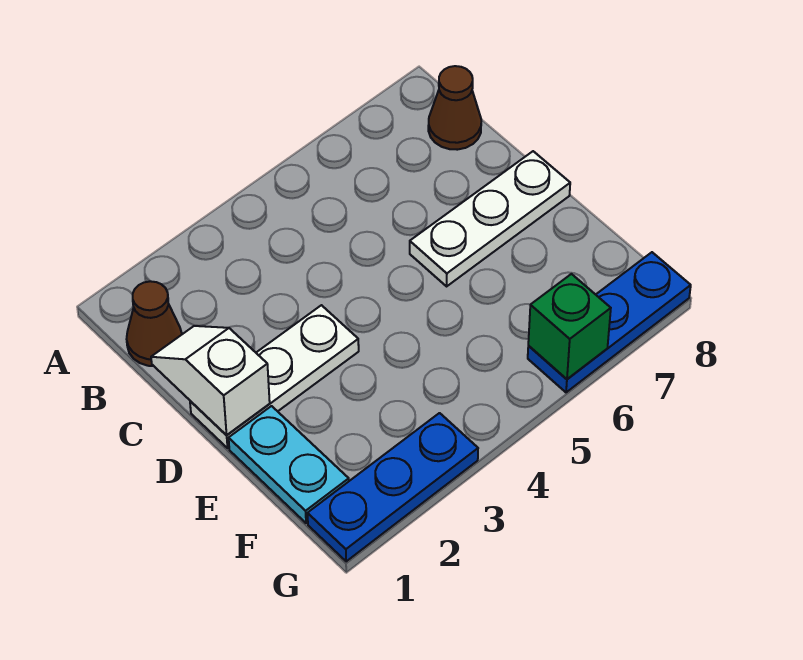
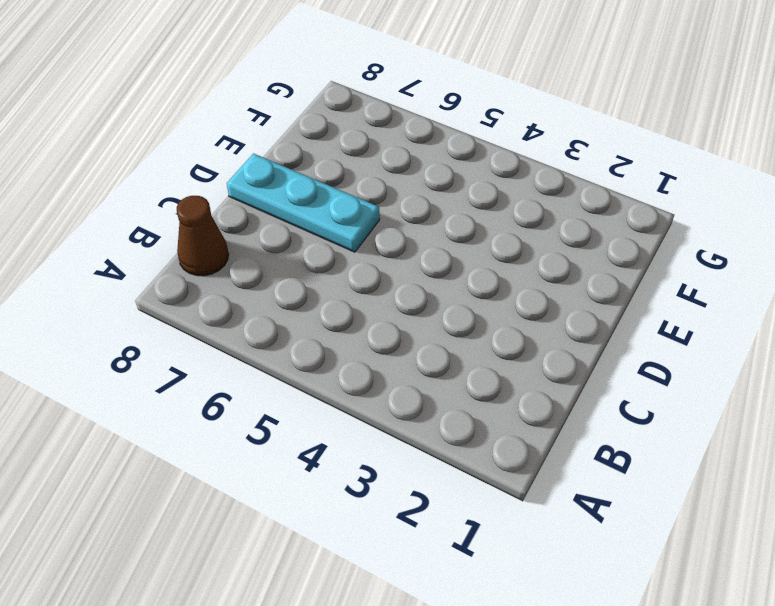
cyan 1x3 plate [227,154,380,252] -> white 1x3 plate [410,151,570,286]
none -> brown 1x1 cone [127,281,182,366]
none -> white 1x3 plate [190,305,359,448]

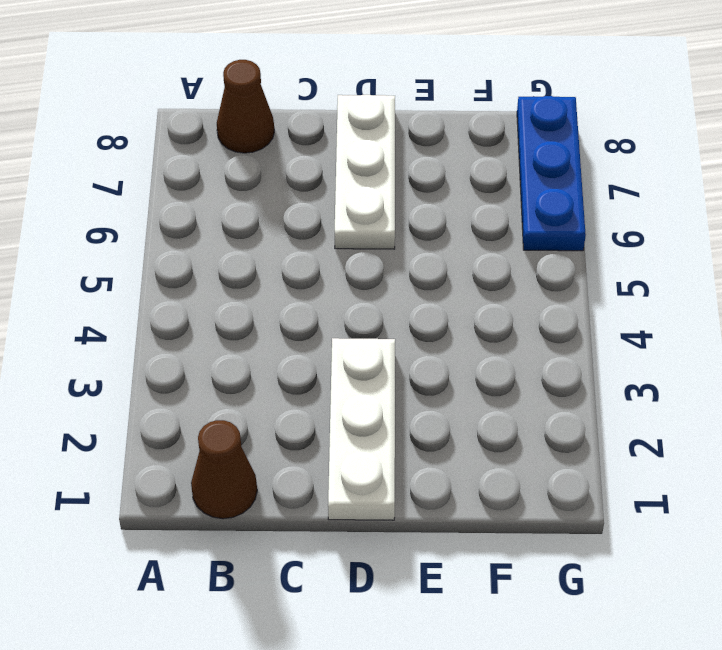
none -> cyan 1x2 plate [229,406,349,523]
none -> blue 1x3 plate [308,413,478,561]

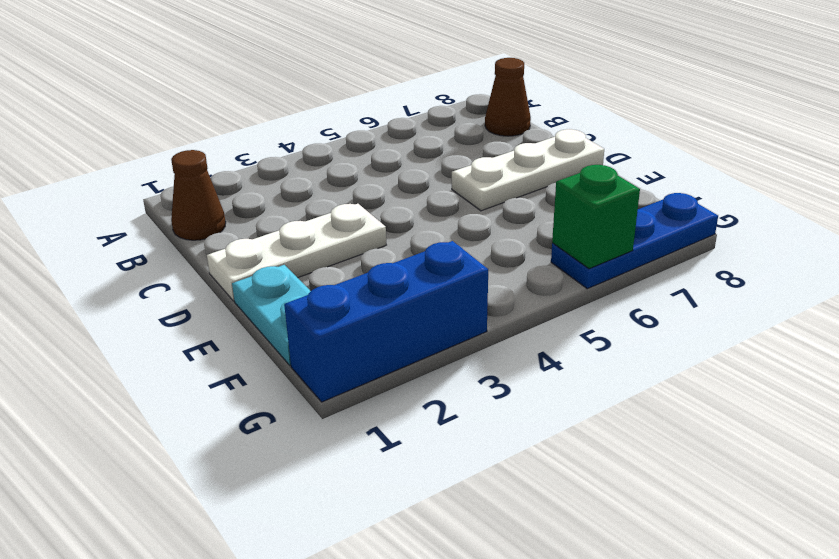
blue 1x3 brick [284,241,488,402] -> blue 1x3 plate [308,413,478,561]
none -> white 1x2 slope [151,326,270,435]

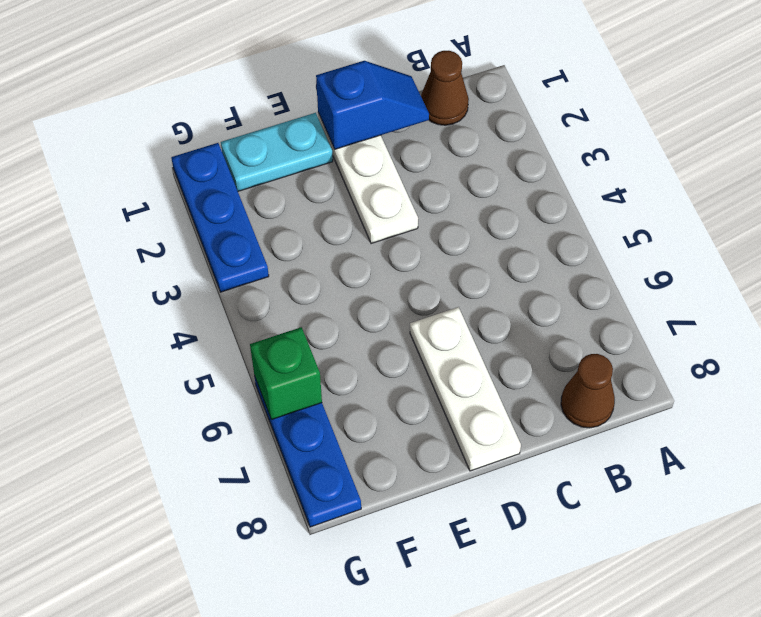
blue 1x2 slope [316,61,429,149] -> white 1x2 slope [151,326,270,435]

